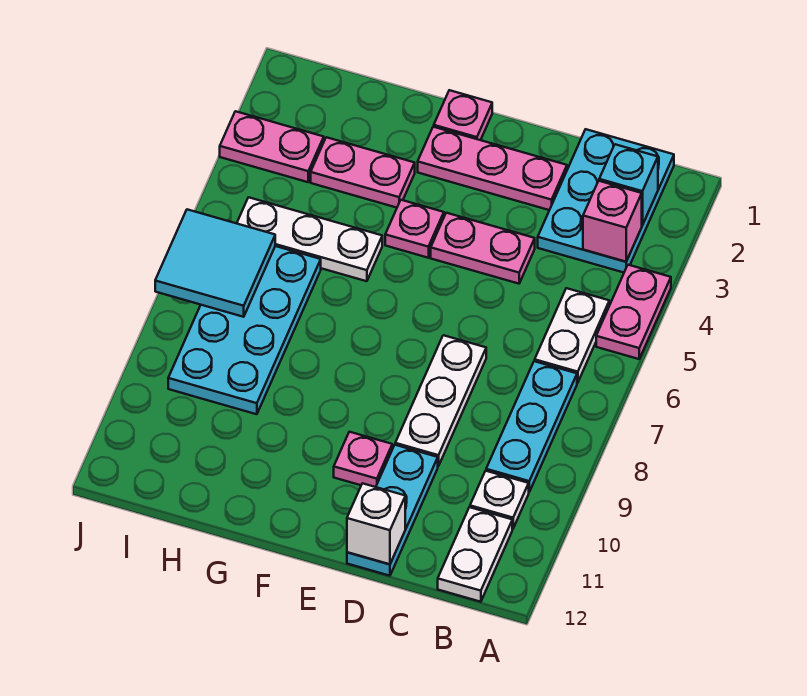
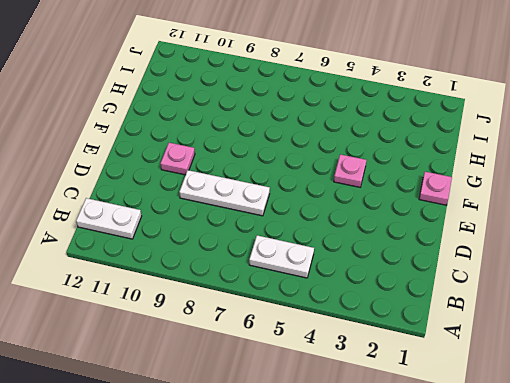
none -> pink 1x2 plate [596,265,671,359]
none -> cyan 2x3 plate [538,129,674,273]
none -> cyan 1x3 plate [486,361,577,492]

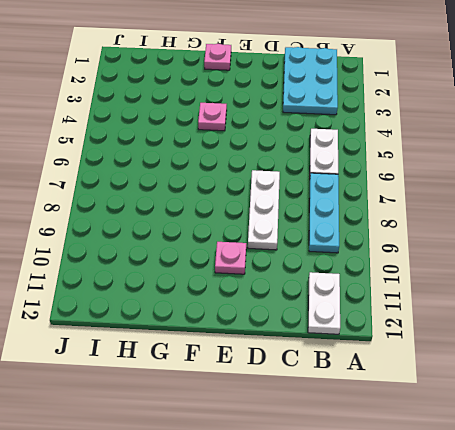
none -> pink 1x2 plate [596,265,671,359]
none -> white 1x1 plate [470,471,529,529]
none -> pink 1x3 plate [418,127,567,210]

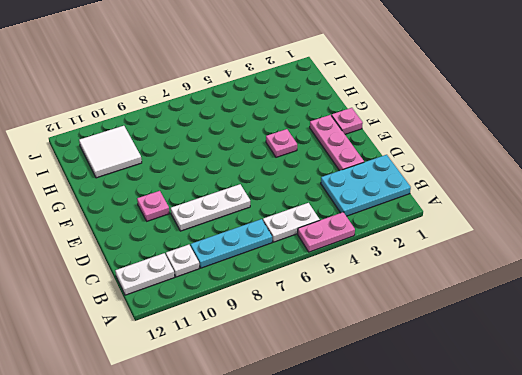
white 2x2 tile [79,126,142,178] -> none
none -> pink 1x2 plate [431,213,535,284]
none -> cyan 1x3 plate [347,445,438,576]
none -> pink 1x2 plate [311,137,415,208]

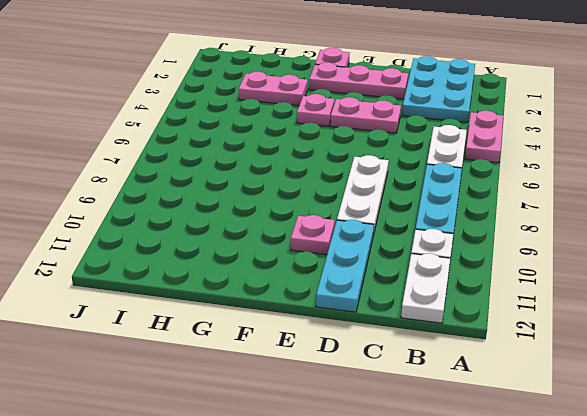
none -> white 1x3 plate [237,197,382,281]
none -> cyan 2x4 plate [168,246,321,414]
none -> pink 1x2 plate [220,111,324,182]

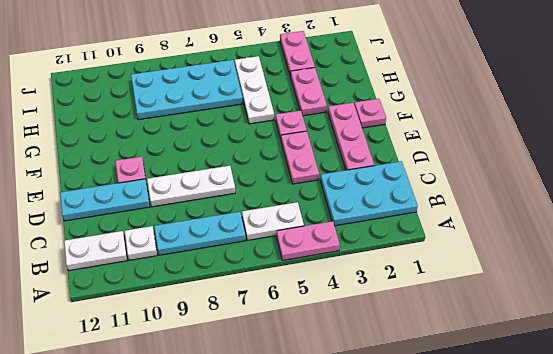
none -> cyan 1x1 brick [599,144,658,225]
none -> pink 1x1 brick [583,181,642,262]
none -> white 1x1 brick [347,483,405,564]

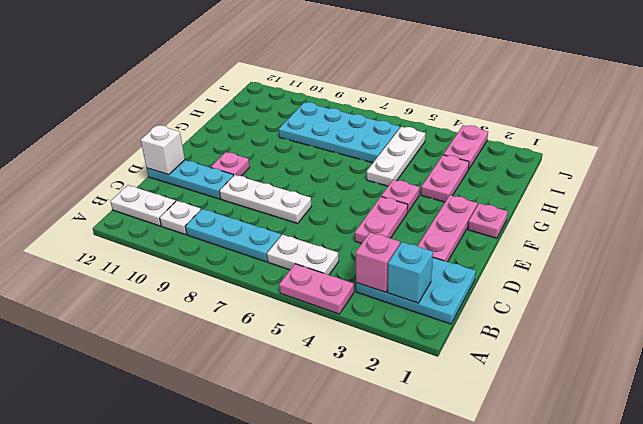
none -> cyan 2x2 tile [155,209,275,317]

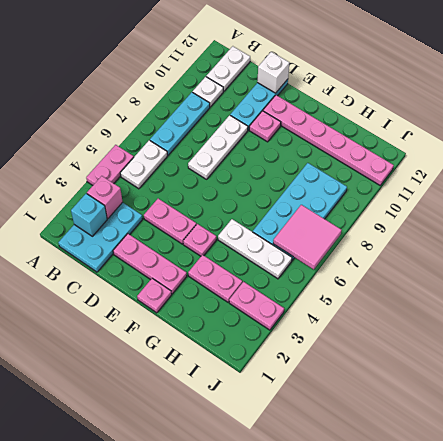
pink 1x6 plate [263,95,394,185] -> none
pink 2x2 tile [273,205,342,269] -> cyan 2x2 tile [155,209,275,317]

